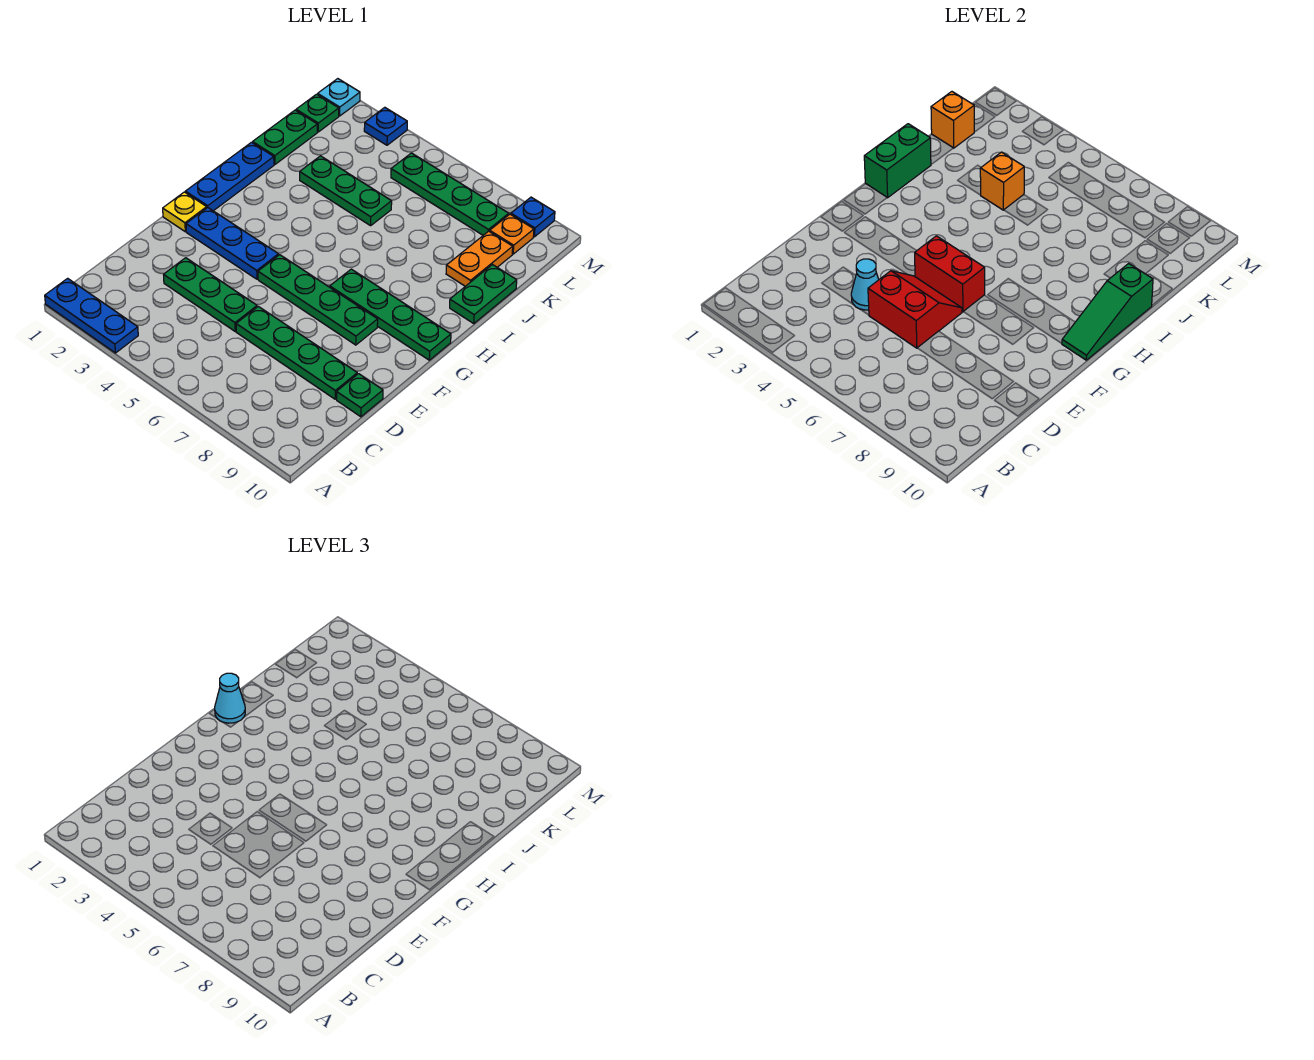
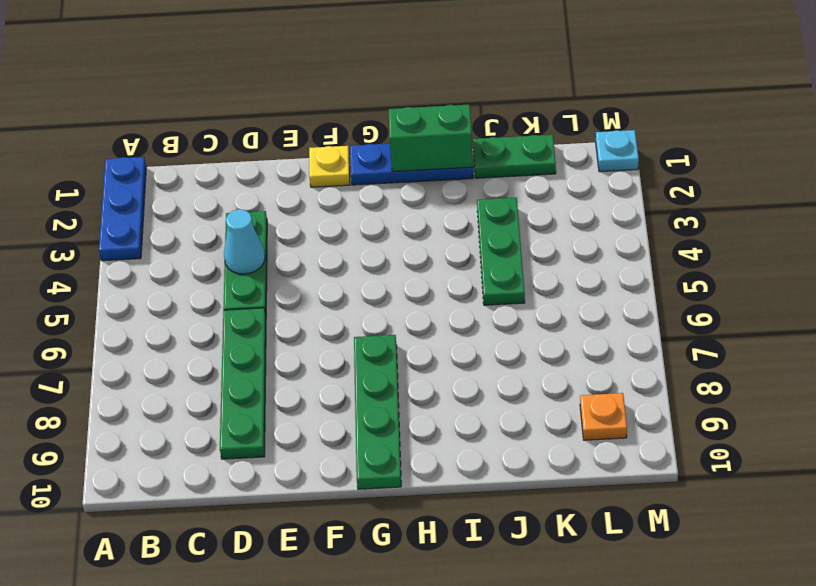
none -> green 1x1 plate [337,374,383,417]
none -> blue 1x3 plate [186,208,279,279]
none -> green 1x4 plate [258,255,378,345]

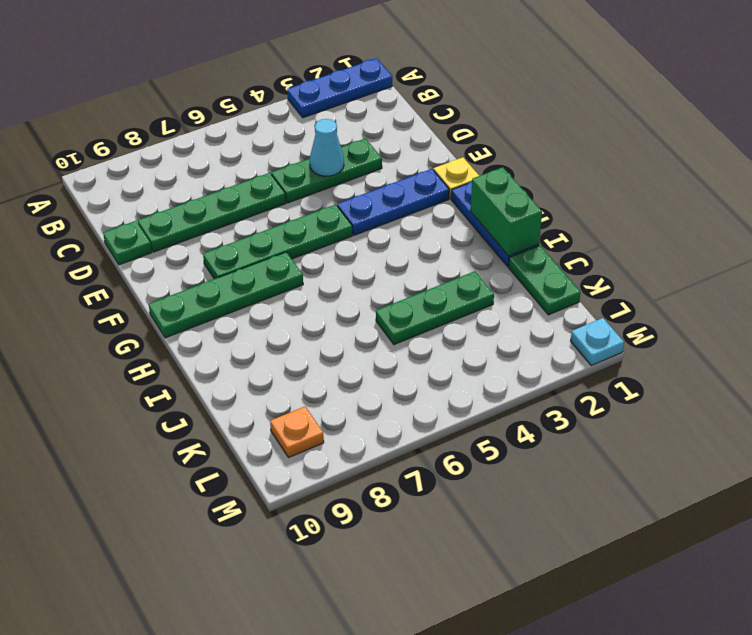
none -> green 1x2 plate [450,265,517,323]
none -> orange 1x2 plate [446,231,513,286]
none -> green 1x1 plate [296,94,339,132]

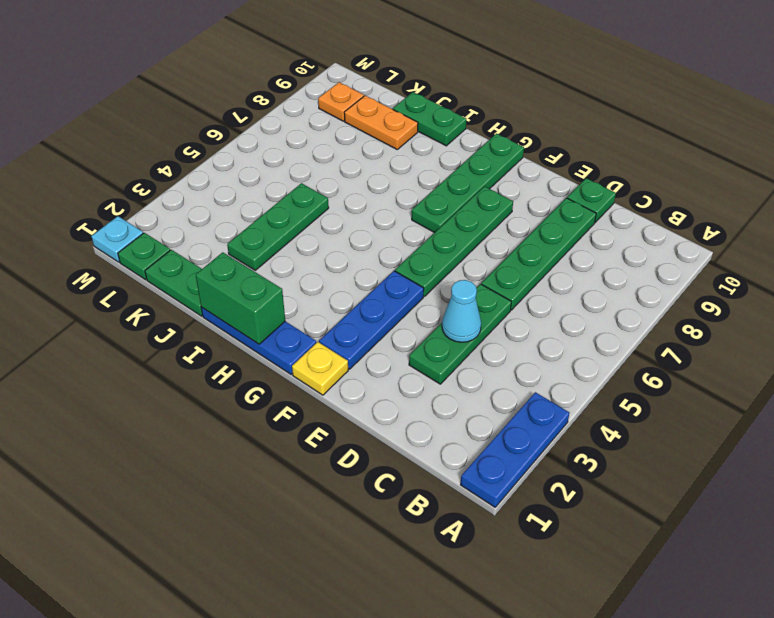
none -> green 1x4 plate [391,153,509,235]
none -> blue 1x1 plate [364,107,407,145]
none -> blue 1x1 plate [511,197,555,237]

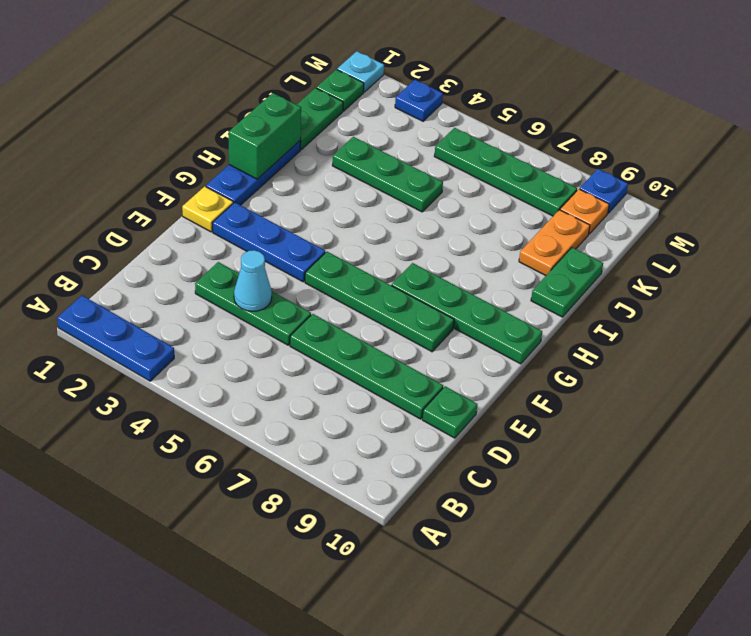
none -> red 2x2 slope [868,271,962,348]
none -> red 1x2 brick [915,236,985,312]
none -> green 1x3 slope [1062,263,1153,360]

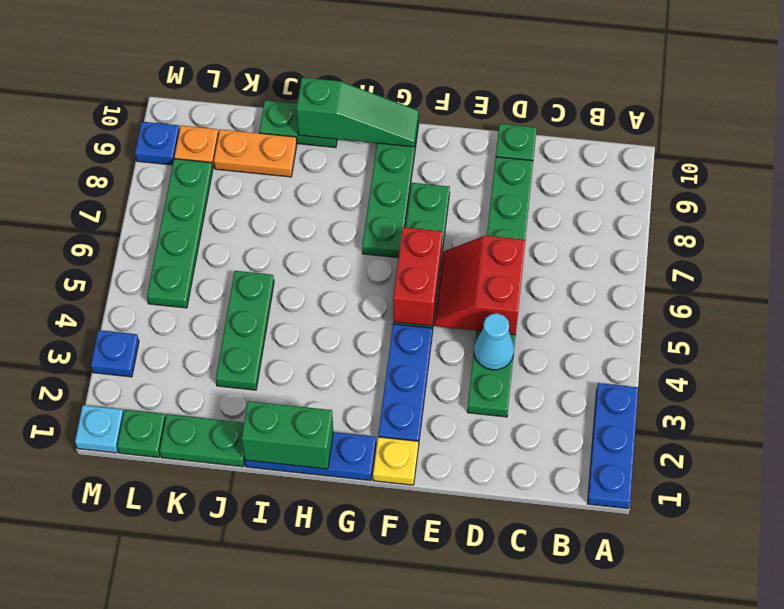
none -> orange 1x1 brick [980,152,1024,210]
none -> orange 1x1 brick [931,92,974,148]
none -> cyan 1x1 cone [215,673,245,723]

